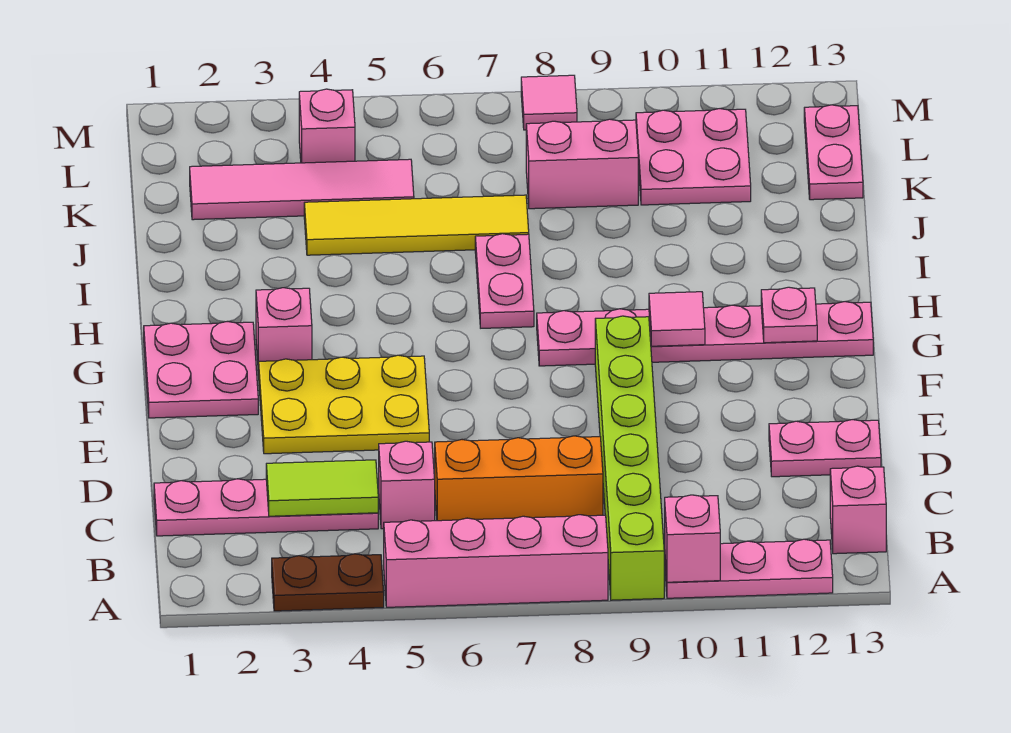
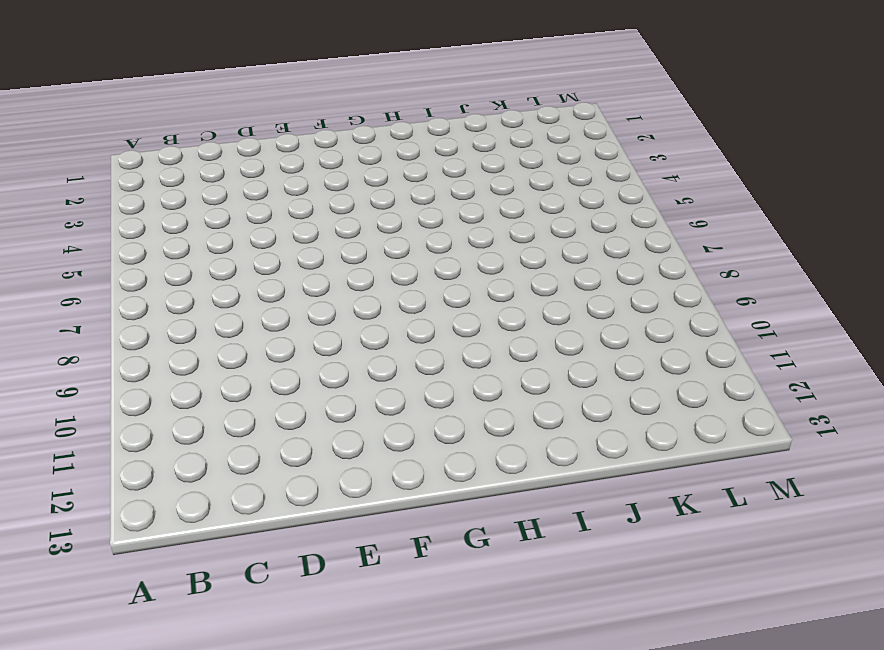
none -> brown 1x2 plate [272,554,384,611]
none -> pink 1x4 brick [384,515,608,607]
none -> lime 1x6 brick [595,316,664,600]

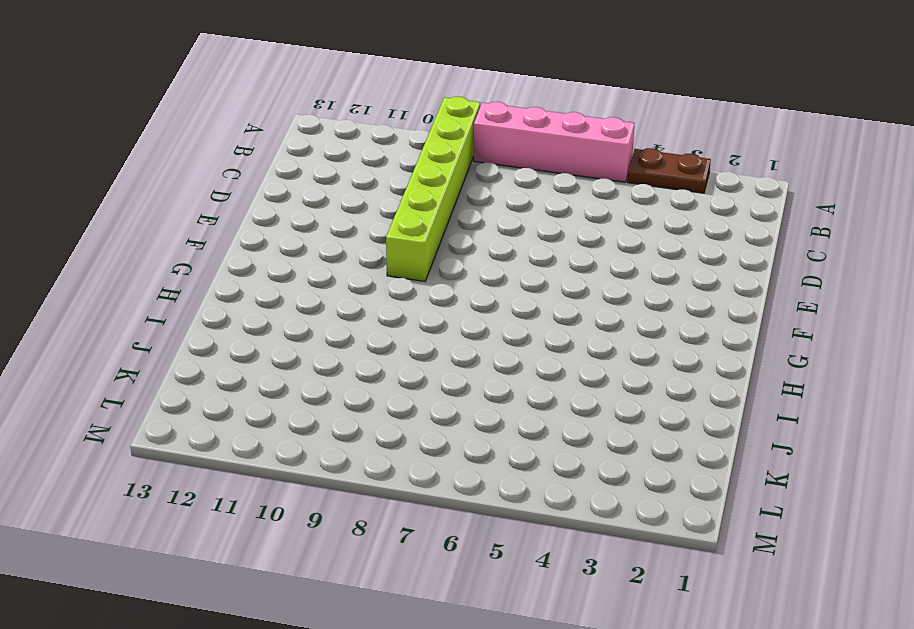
none -> pink 1x3 plate [665,539,833,598]
none -> pink 1x1 brick [830,466,886,554]
none -> pink 1x4 plate [154,479,378,536]

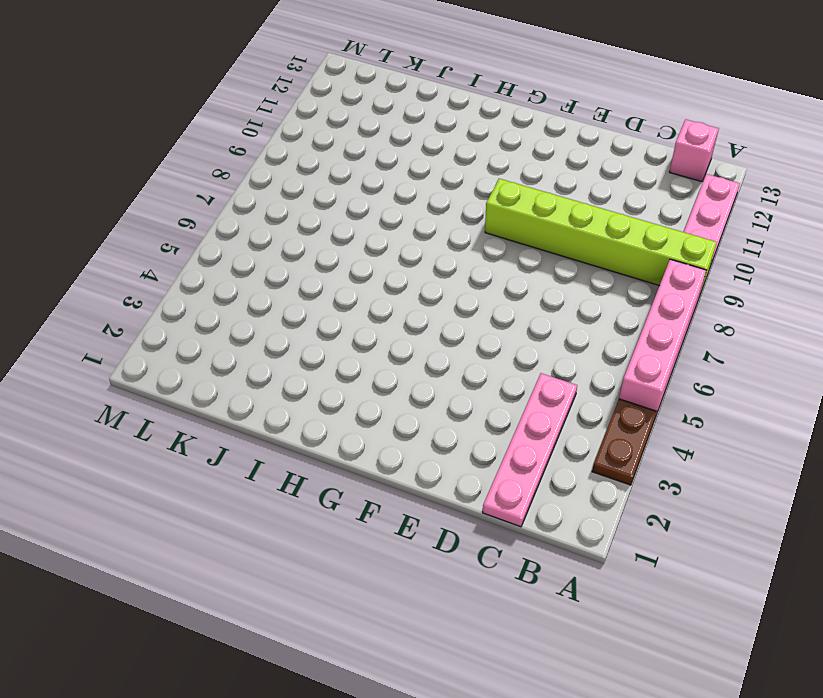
none -> pink 1x1 brick [379,441,435,529]
none -> orange 1x3 brick [435,436,603,521]
none -> pink 1x2 plate [769,420,881,477]

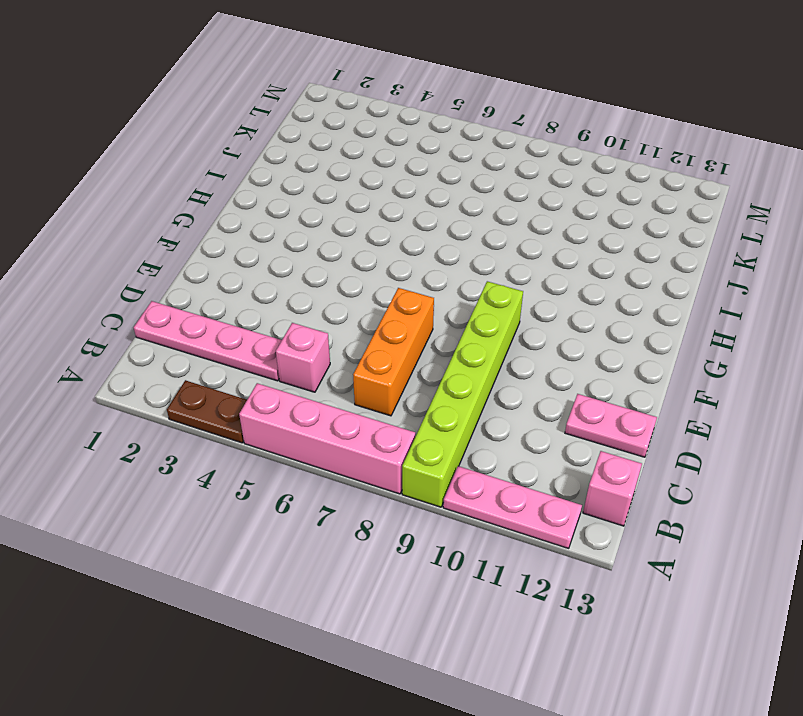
orange 1x3 brick [353,288,434,416] -> orange 1x3 brick turned to [435,436,603,521]
none -> yellow 2x3 plate [259,355,429,454]
none -> pink 2x2 plate [144,321,258,418]
none -> pink 1x1 brick [256,288,312,375]

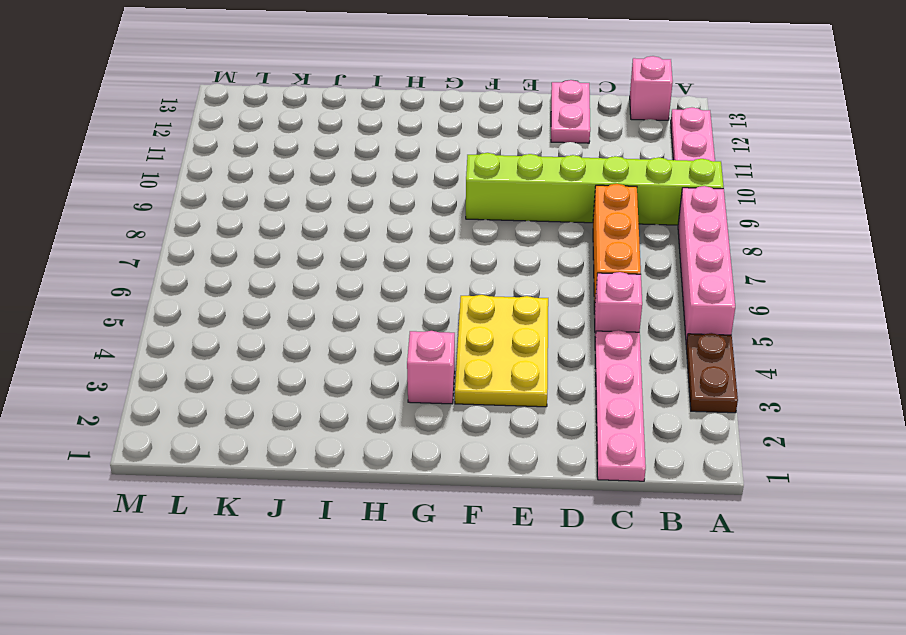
none -> pink 2x2 plate [144,321,258,418]
none -> pink 1x6 plate [537,302,873,366]
none -> pink 1x2 plate [475,234,534,328]

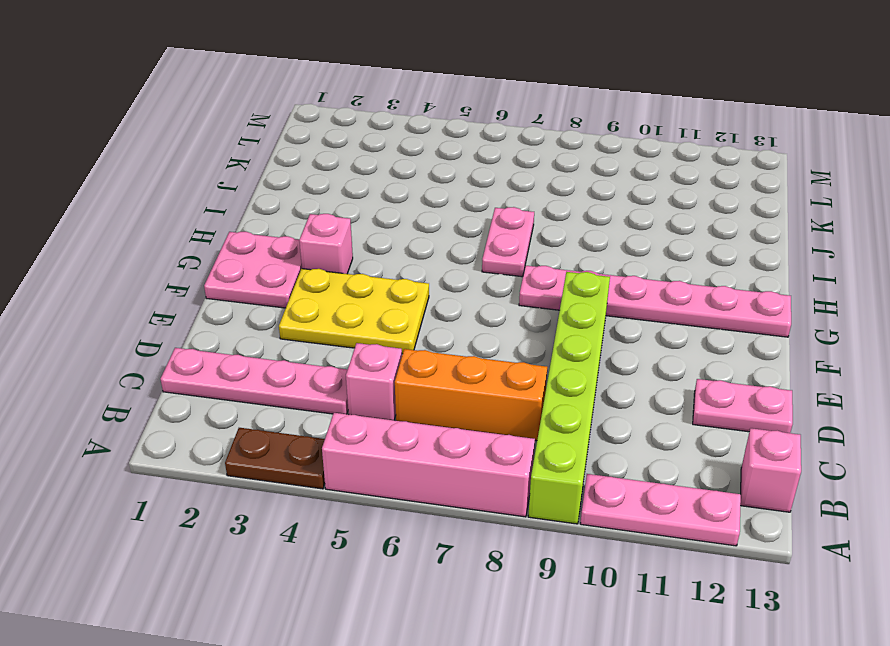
none -> yellow 1x4 tile [304,195,529,255]
none -> pink 1x4 tile [190,159,414,220]
none -> pink 1x2 brick [526,119,638,209]

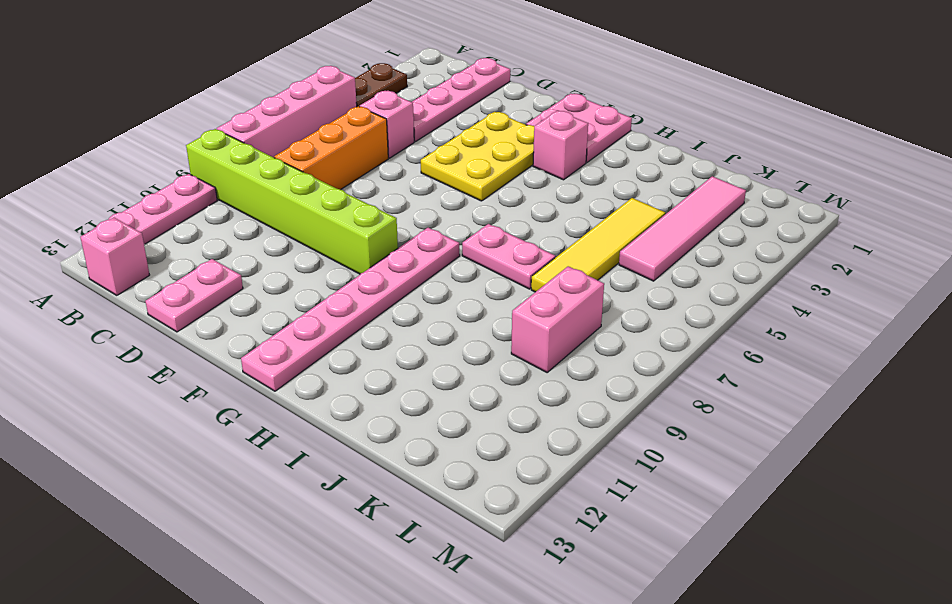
none -> pink 2x2 plate [636,109,751,205]
none -> pink 1x2 plate [804,105,863,200]
none -> pink 1x1 brick [299,89,355,163]

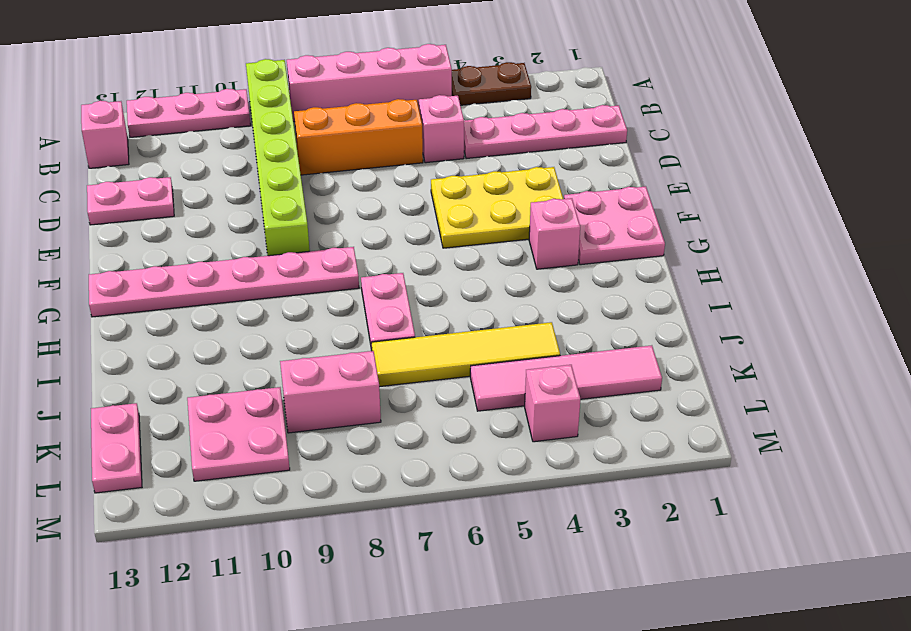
none -> pink 1x1 tile [521,75,577,130]
none -> pink 1x1 brick [665,495,720,582]
none -> lime 1x2 tile [266,460,378,516]

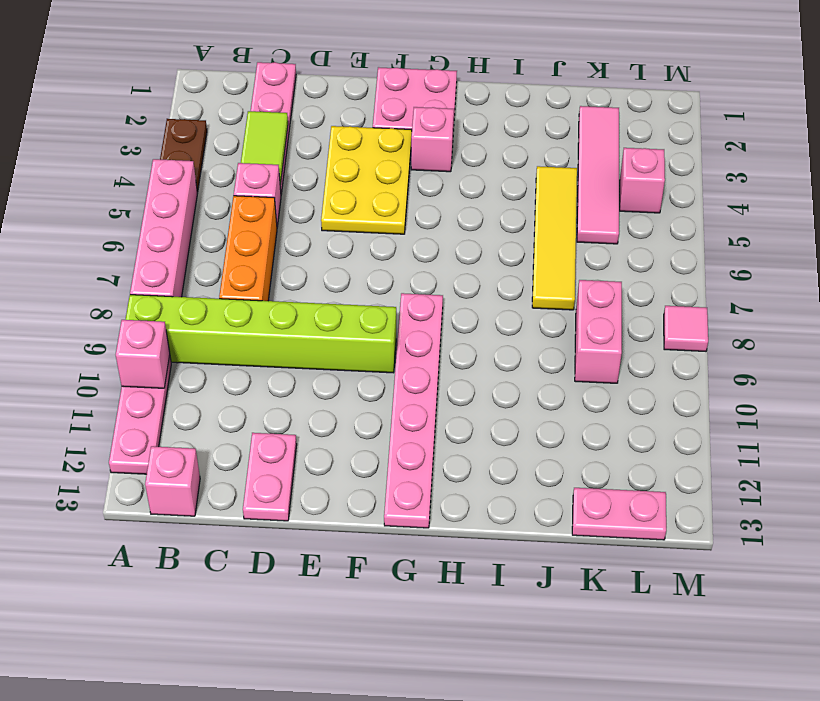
none -> pink 1x2 plate [475,234,534,328]
none -> pink 2x2 plate [636,109,751,205]
none -> pink 1x1 tile [649,292,705,346]

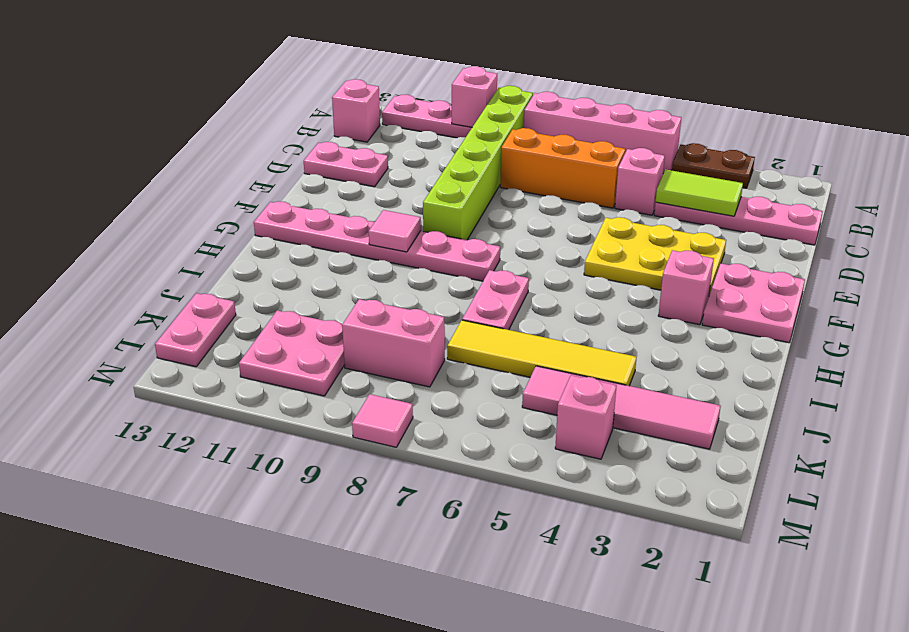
none -> pink 1x1 plate [761,287,817,343]

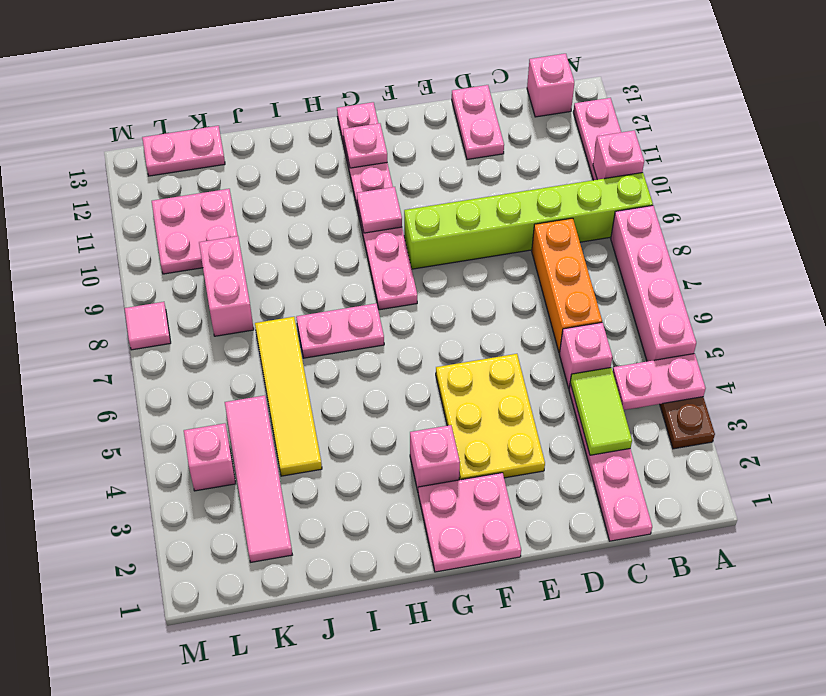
pink 1x2 plate [613,354,706,410] -> none

